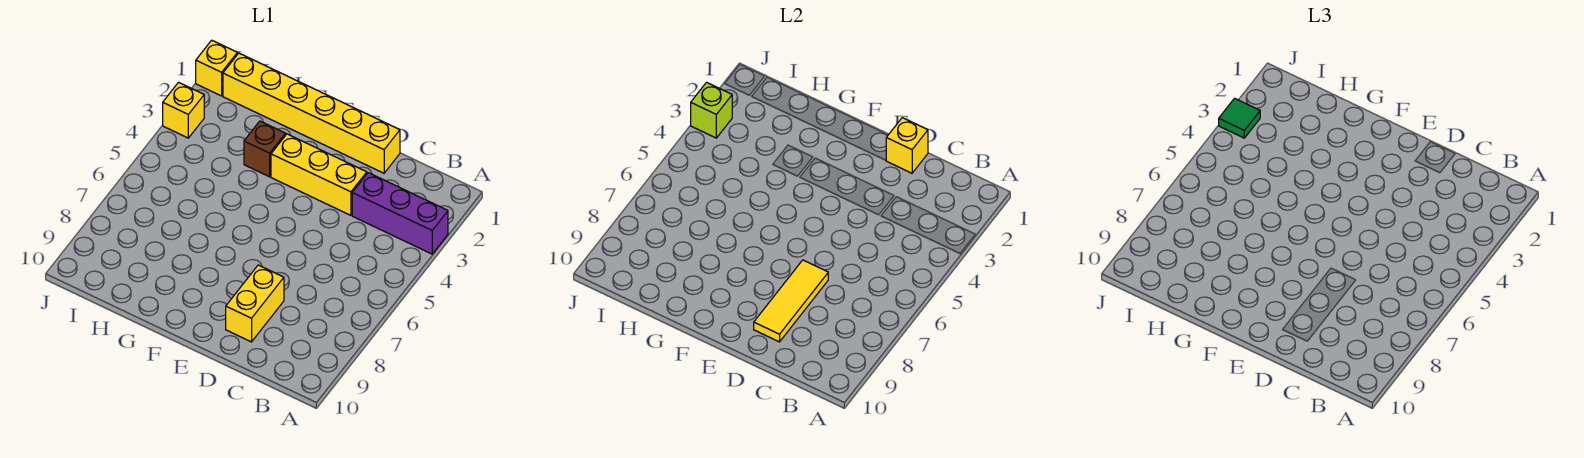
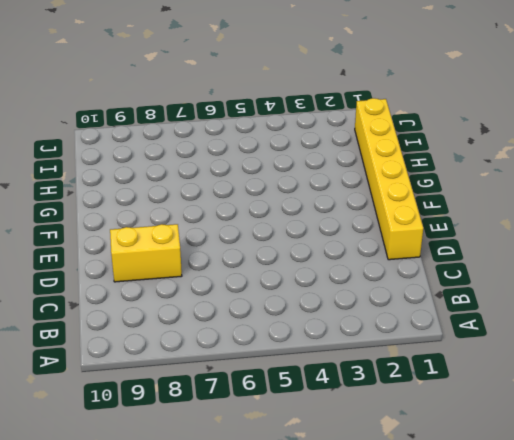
none -> purple 1x3 brick [352,173,448,254]
none -> yellow 1x3 brick [271,134,367,215]

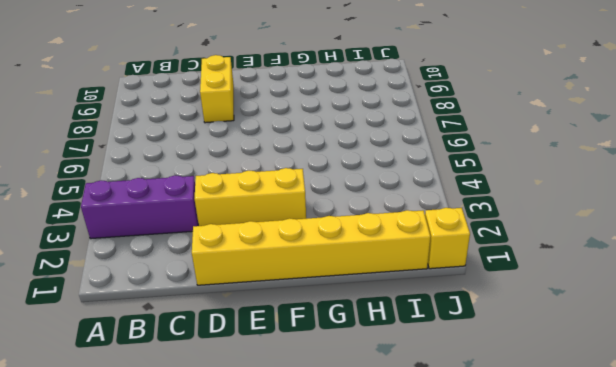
none -> brown 1x1 brick [244,121,286,177]
none -> yellow 1x1 brick [163,82,204,138]

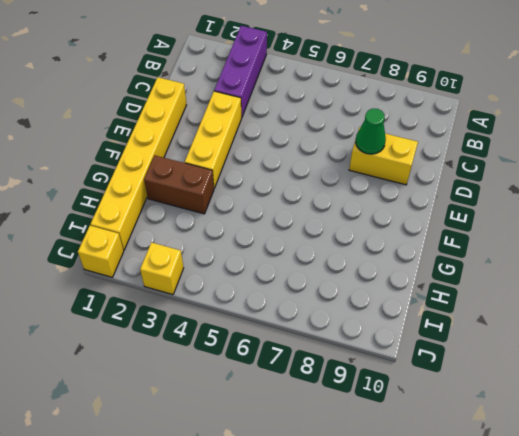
green 1x1 cone [356,109,386,154] -> yellow 1x3 tile [754,260,828,342]
brown 1x2 brick [144,156,214,214] -> brown 1x1 brick [244,121,286,177]
none -> yellow 1x1 brick [886,118,928,173]
none -> lime 1x1 brick [691,82,732,138]

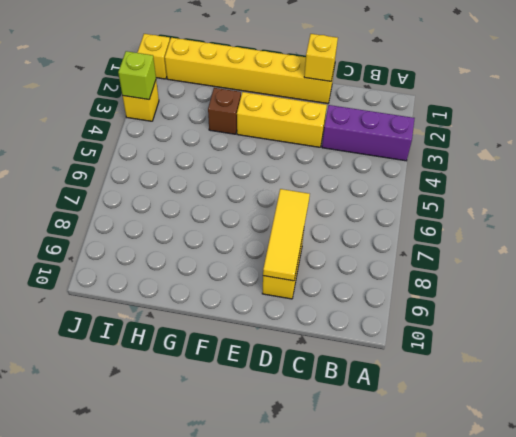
none -> green 1x1 tile [1219,98,1260,138]

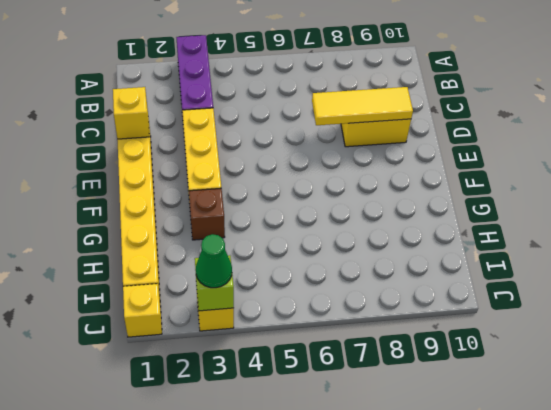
green 1x1 cone [196,234,232,288] -> green 1x1 tile [1219,98,1260,138]

